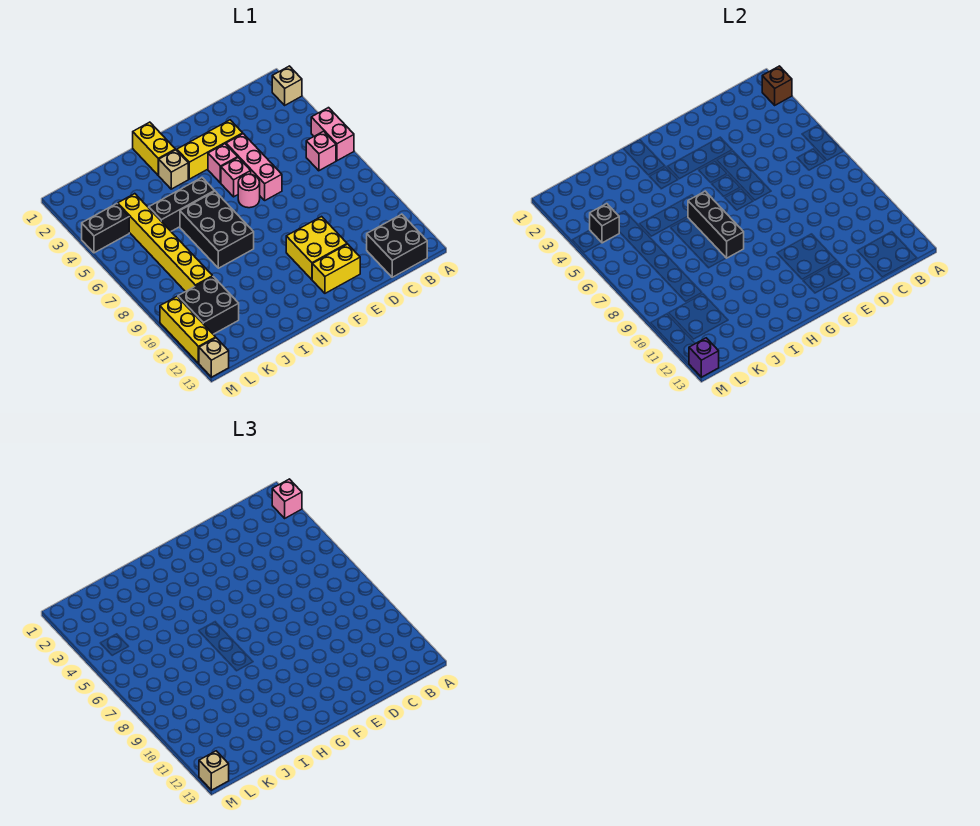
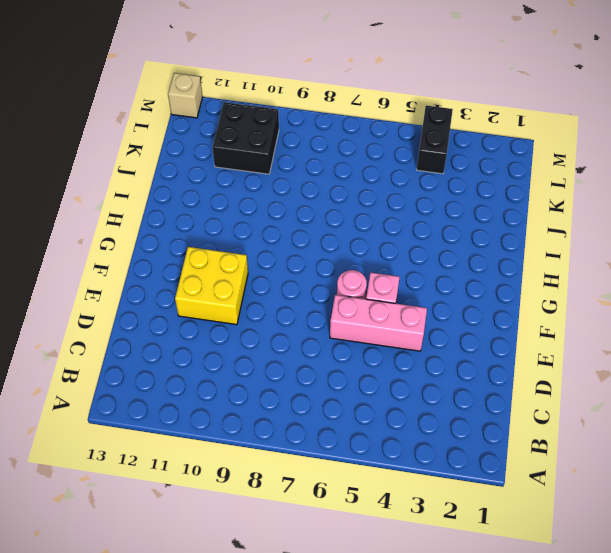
none -> tan 1x1 brick [272,66,302,105]
none -> pink 1x2 brick [311,108,354,161]
none -> pink 1x1 brick [306,131,336,171]

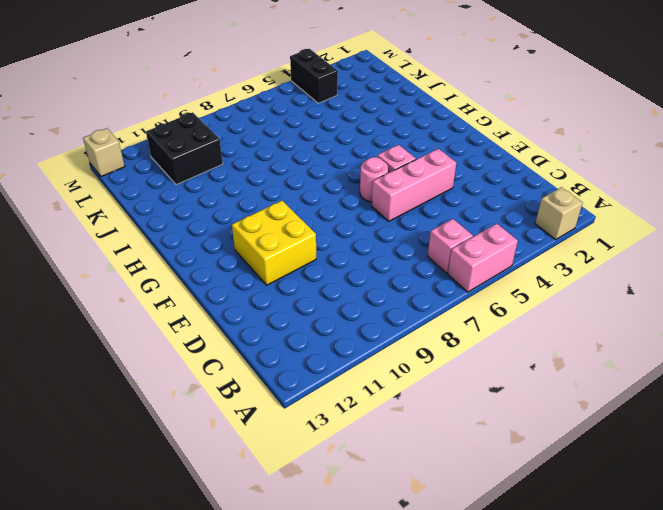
none -> black 2x2 brick [367,214,427,277]
none -> yellow 1x3 brick [177,120,243,179]
none -> yellow 1x2 brick [312,244,360,293]

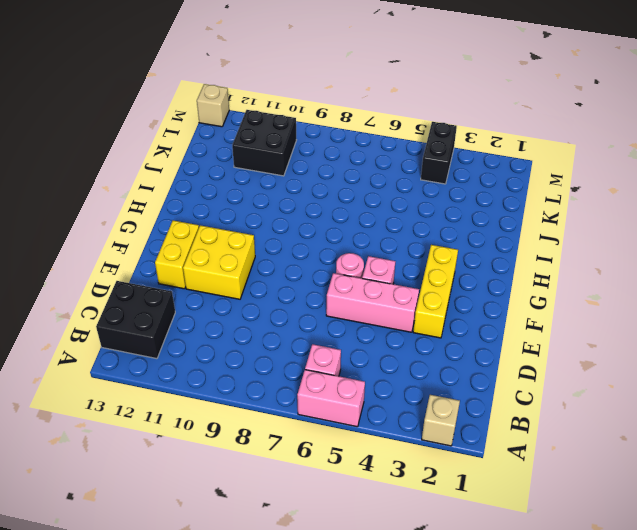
none -> pink 1x1 brick [208,144,238,183]
none -> yellow 1x2 brick [133,122,175,175]
none -> tan 1x1 brick [159,150,188,189]

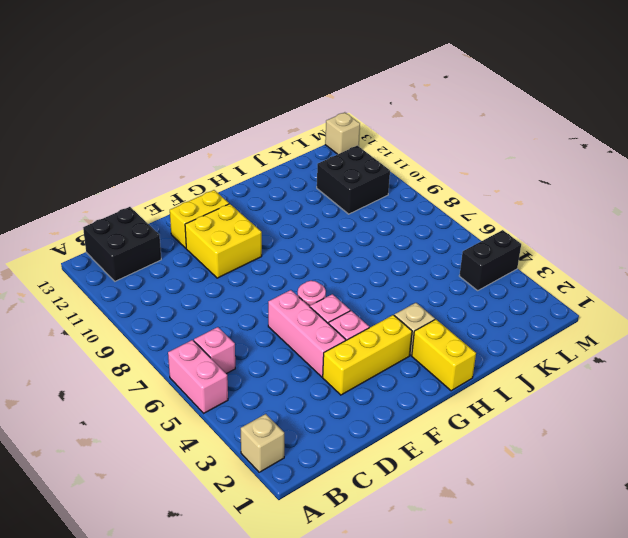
none -> black 1x3 brick [149,178,214,231]
none -> black 2x3 brick [180,191,254,268]
none -> yellow 1x6 brick [118,194,213,292]

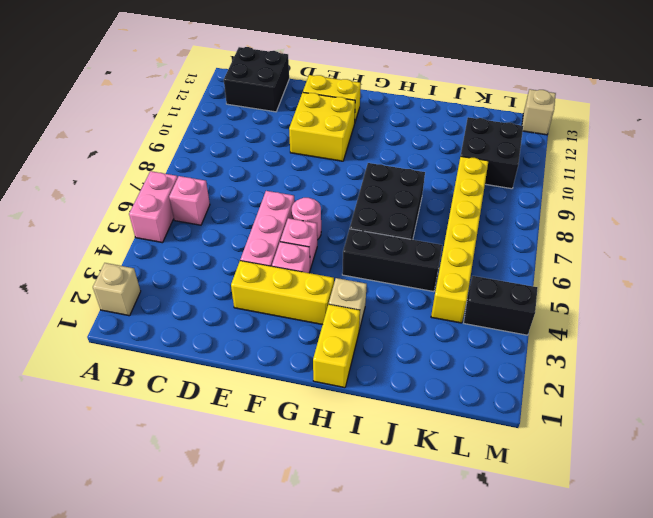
none -> yellow 1x3 brick [160,297,216,363]
none -> brown 1x1 brick [762,66,792,105]
none -> black 1x3 brick [688,191,744,258]

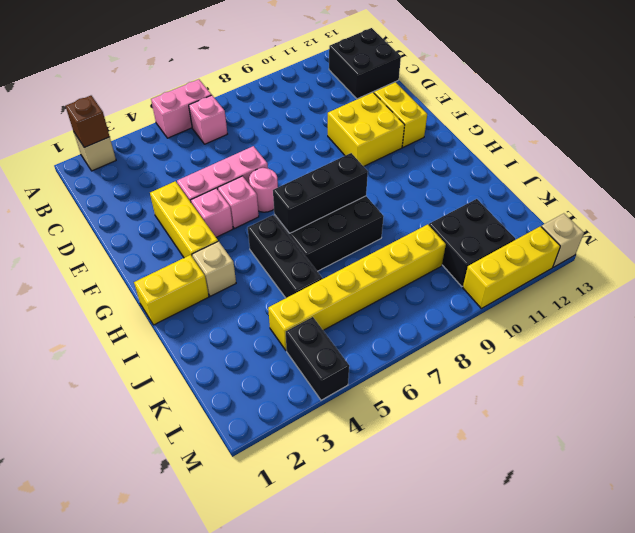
none -> black 1x1 brick [590,204,619,243]
none -> purple 1x1 brick [689,338,719,377]
none -> pink 1x1 brick [272,479,302,518]

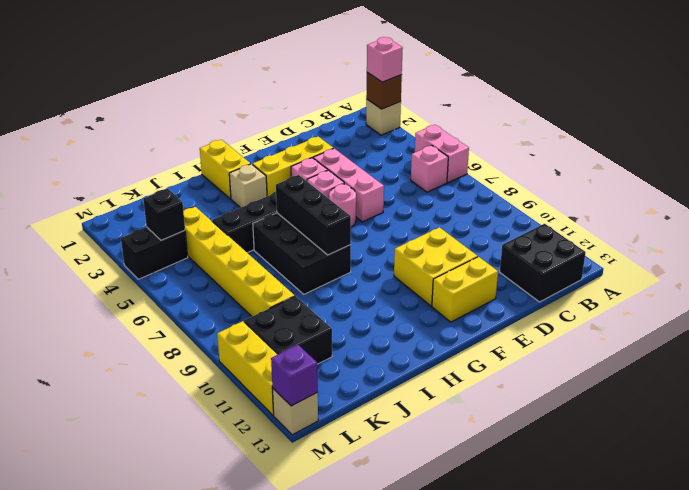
none -> tan 1x1 brick [199,751,229,790]

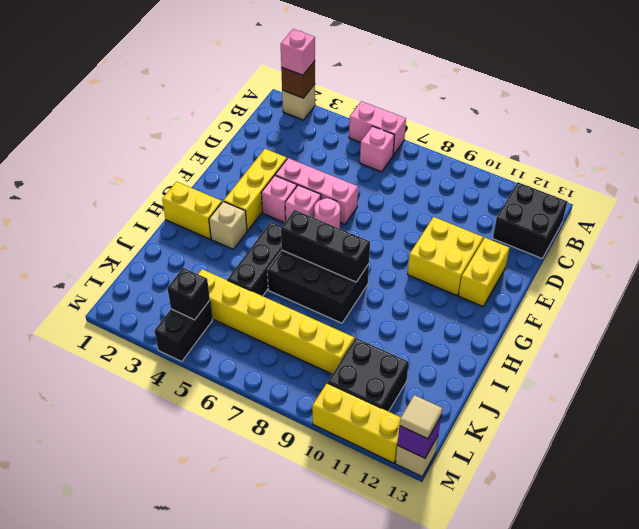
tan 1x1 tile [400,395,442,439] -> tan 1x1 brick [199,751,229,790]

